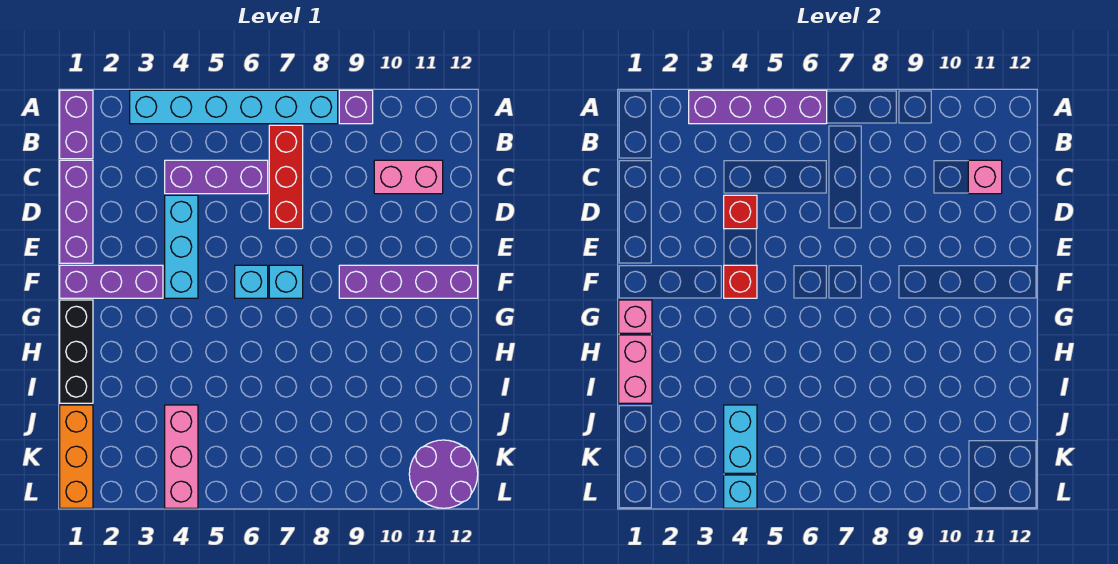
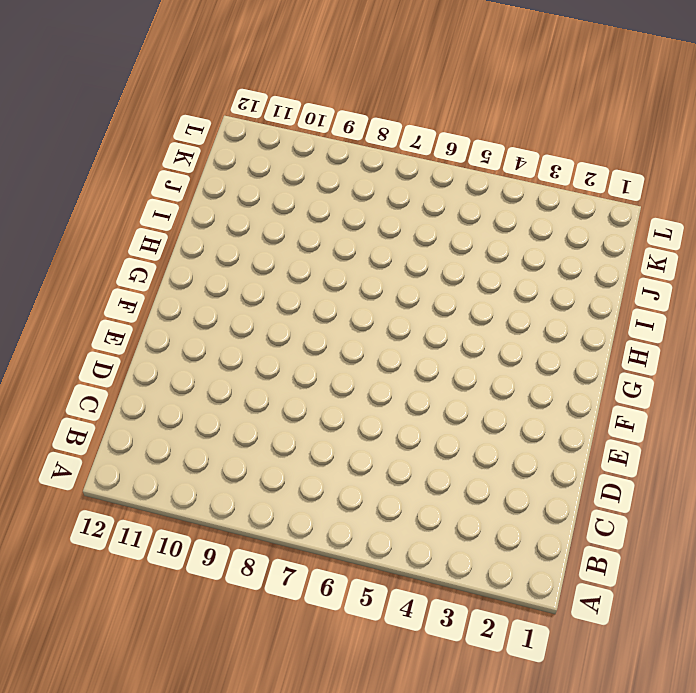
none -> purple 1x2 brick [60,90,93,159]
none -> cyan 1x6 brick [130,90,338,124]
none -> purple 1x1 brick [339,90,373,124]

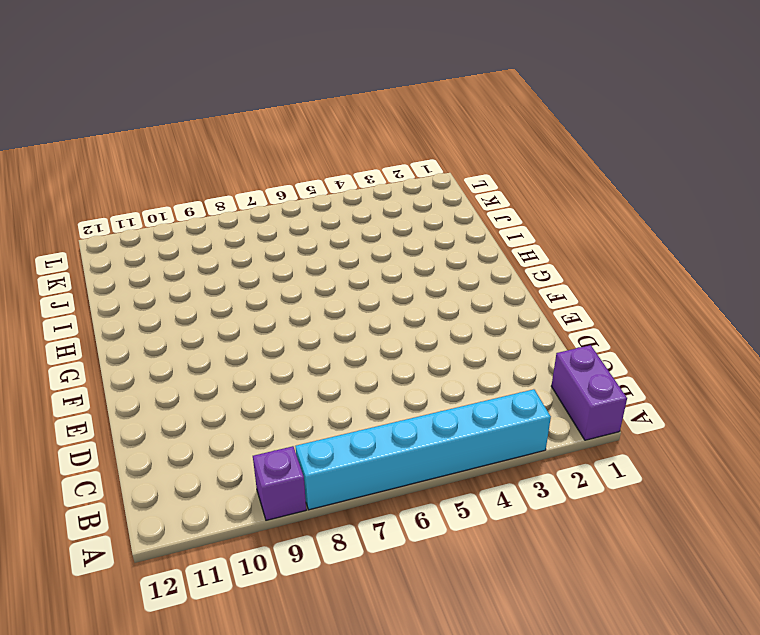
none -> red 1x3 brick [269,125,303,229]
none -> purple 1x3 brick [60,160,93,263]
none -> purple 1x3 brick [165,160,268,194]

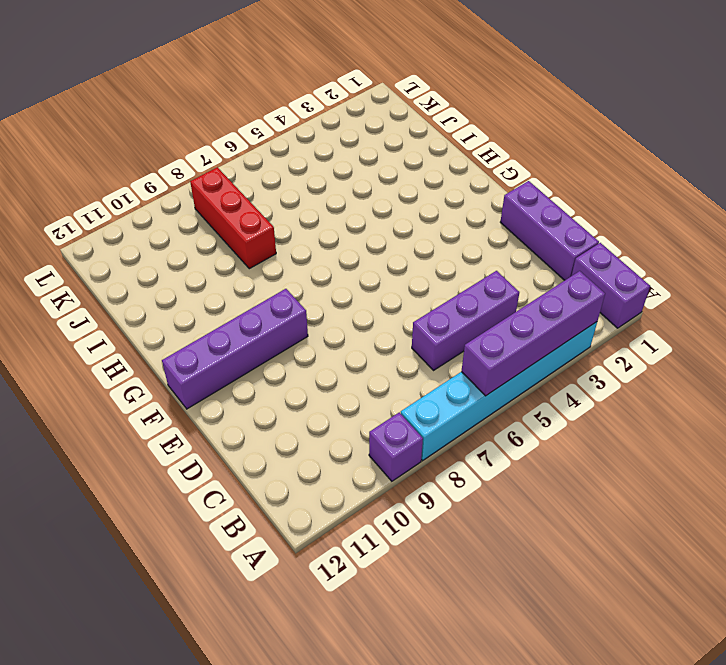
red 1x3 brick [190,167,276,269] -> red 1x3 brick moved to [269,125,303,229]
none -> pink 1x2 brick [374,160,443,194]
none -> cyan 1x3 brick [165,195,198,298]
none -> purple 1x3 brick [60,265,163,298]

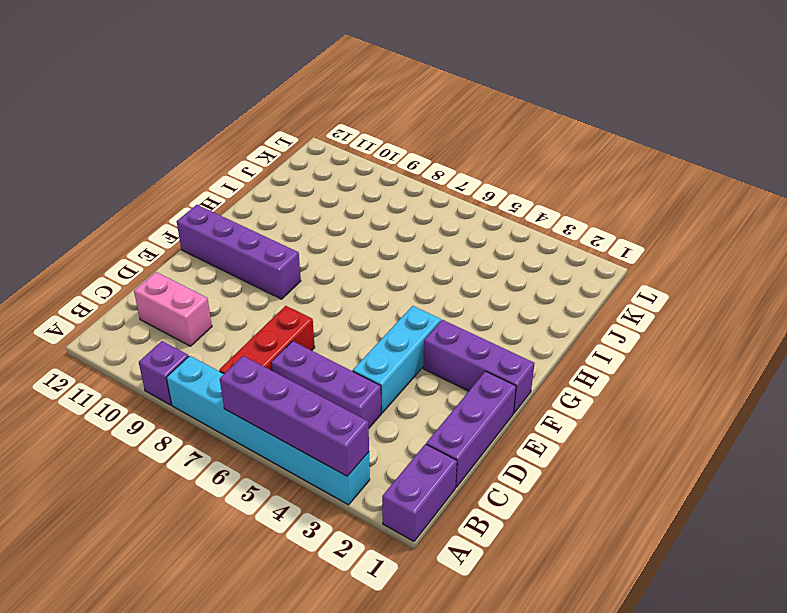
none -> cyan 1x1 brick [235,265,268,298]
none -> cyan 1x1 brick [269,265,303,298]
none -> black 1x3 brick [60,300,93,403]

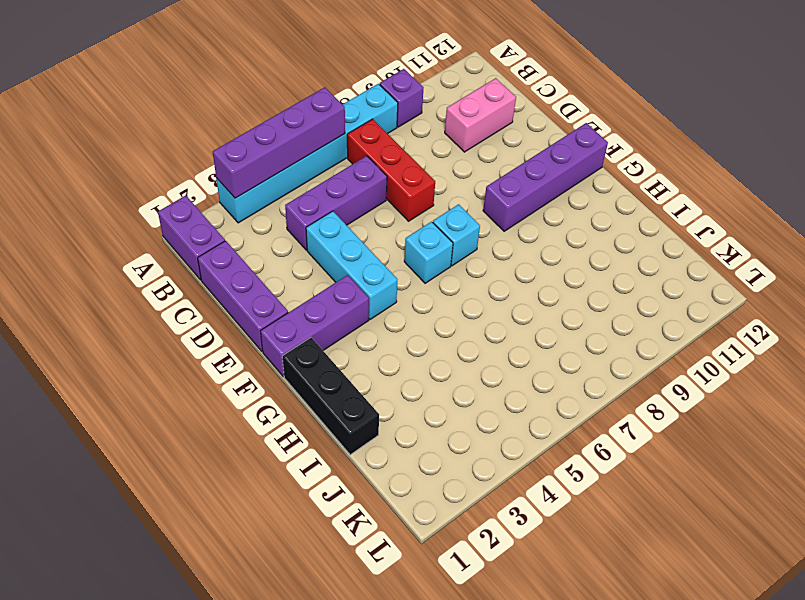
none -> orange 1x3 brick [60,405,93,508]
none -> pink 1x3 brick [165,405,198,508]
none -> purple 2x2 round brick [409,440,478,508]

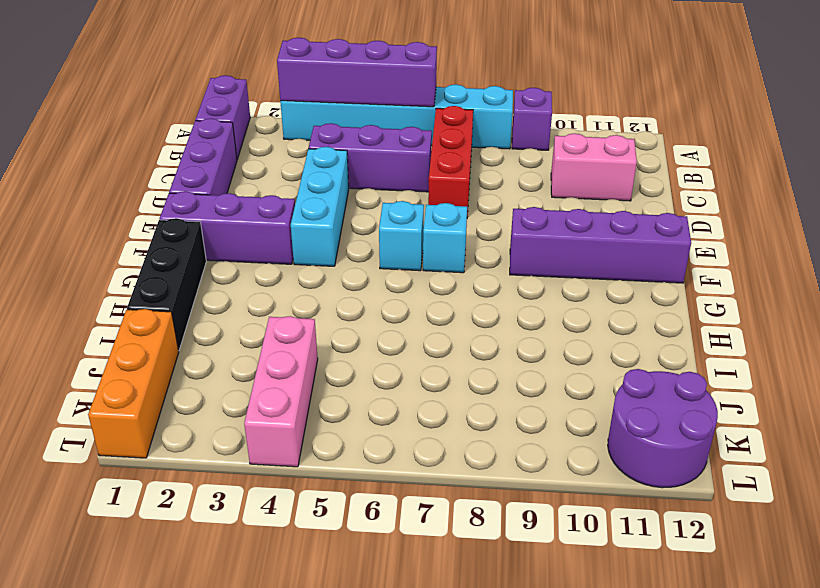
none -> pink 1x1 brick [968,160,1002,194]
none -> red 1x1 brick [724,195,757,229]
none -> red 1x1 brick [724,265,757,298]

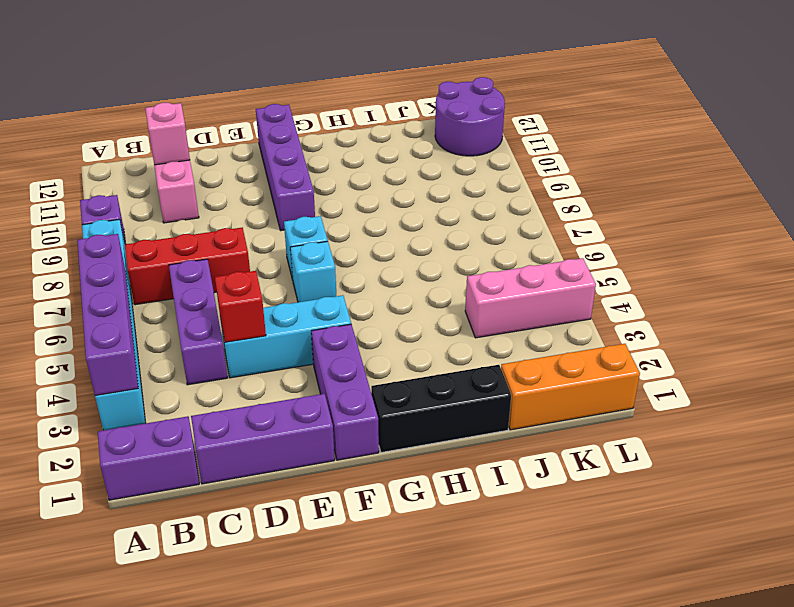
none -> red 1x1 brick [724,265,757,298]
none -> pink 1x1 brick [619,300,652,333]
none -> pink 1x2 brick [619,335,652,403]

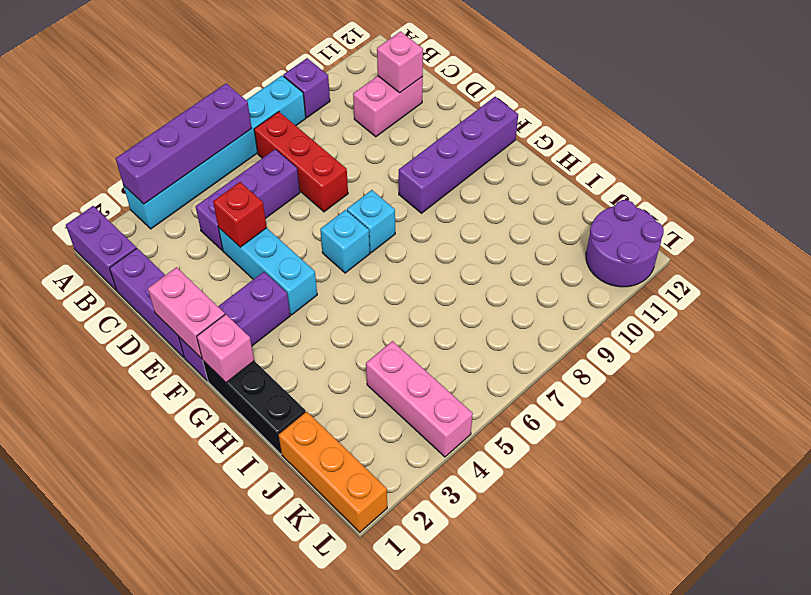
pink 1x2 brick [148,267,225,359] -> pink 1x2 brick moved to [619,335,652,403]
none -> red 1x1 brick [724,265,757,298]
none -> cyan 1x2 brick [724,405,757,473]
none -> cyan 1x1 brick [724,475,757,508]

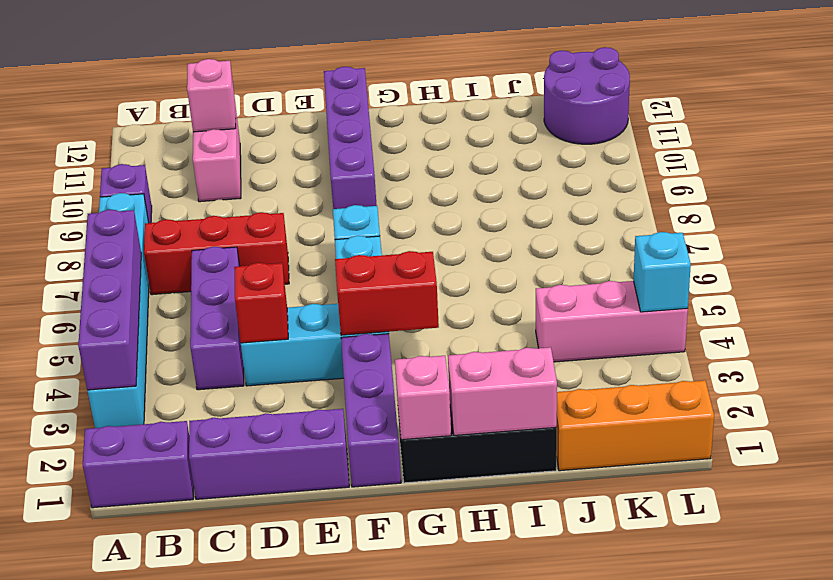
red 1x2 brick [335,251,439,335] -> red 1x1 brick [724,265,757,298]
none -> cyan 1x2 brick [724,405,757,473]

